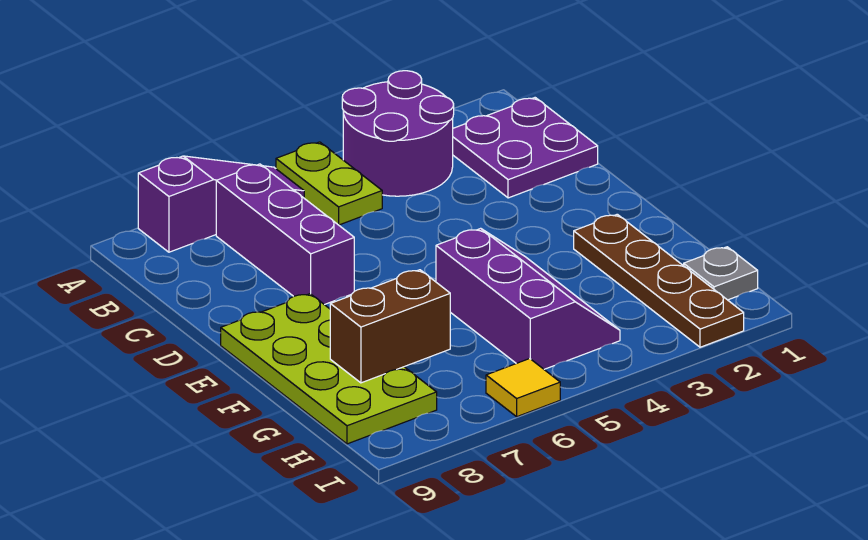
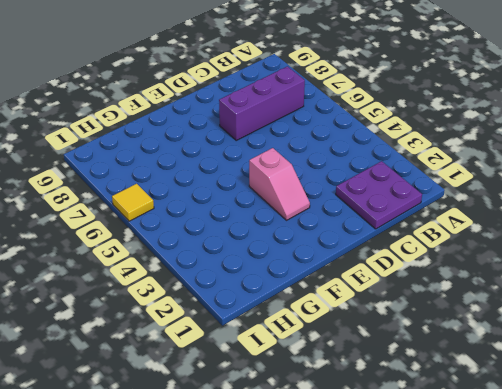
pink 1x2 slope [249,148,310,220] -> none
none -> purple 2x2 round brick [342,71,454,196]
none -> lime 1x2 plate [276,142,382,225]

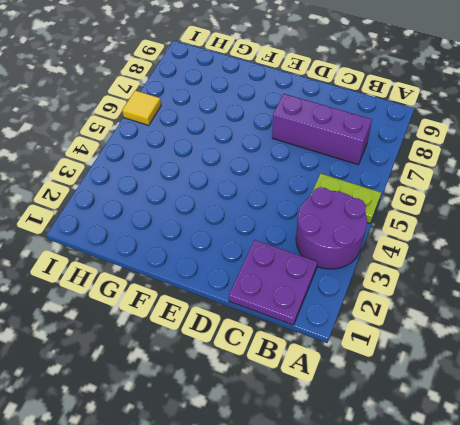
none -> purple 1x3 slope [138,156,304,252]
none -> lime 2x4 plate [221,294,437,444]

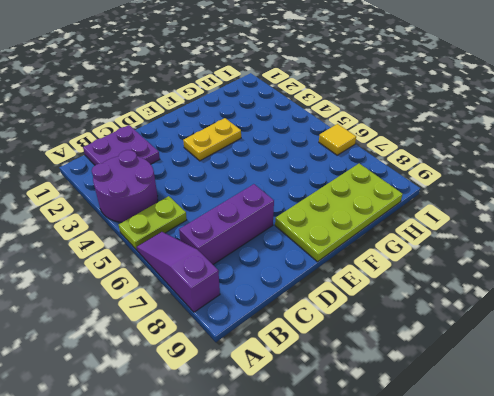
yellow 1x2 plate [183,118,241,161] -> none
none -> brown 1x4 plate [574,214,744,347]
none -> purple 2x3 slope [436,228,620,369]

